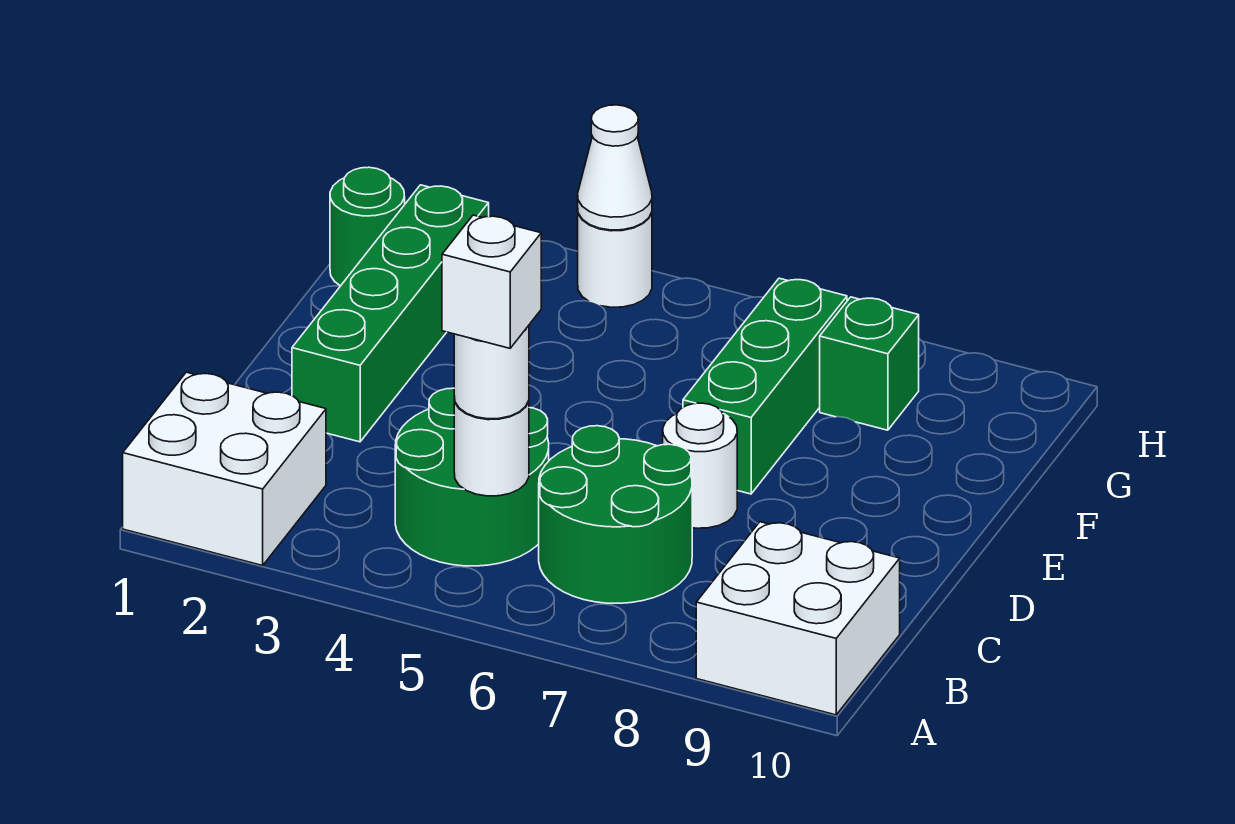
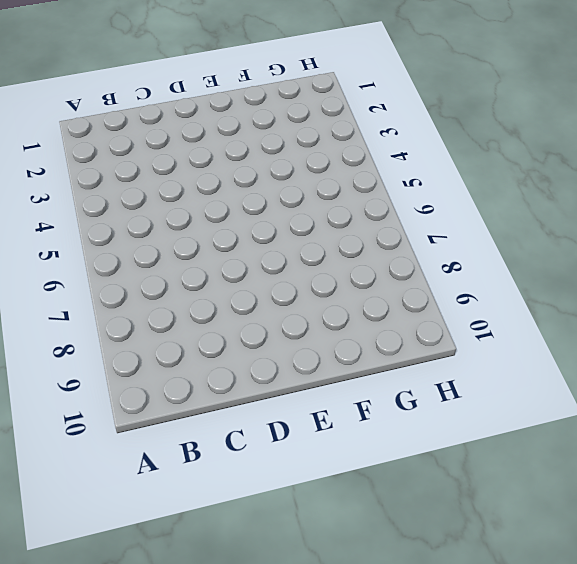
none -> white 2x2 brick [123,372,326,566]
none -> white 2x2 brick [696,522,900,715]
none -> green 2x2 round brick [395,388,549,566]

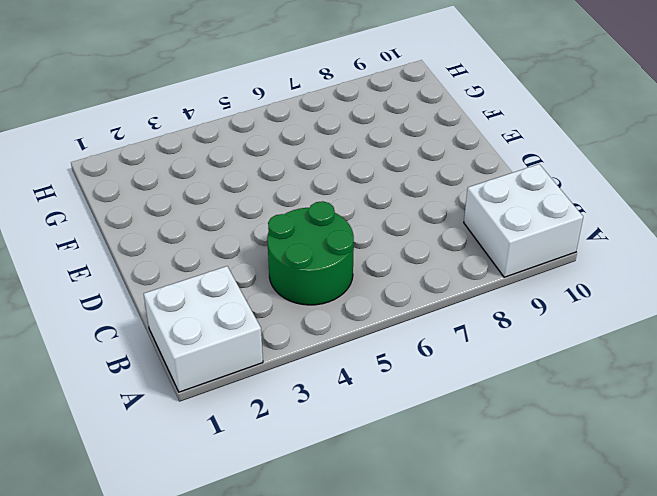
none -> green 2x2 round brick [539,426,692,603]
none -> green 1x4 brick [292,185,489,442]
none -> white 1x1 round brick [663,403,737,528]

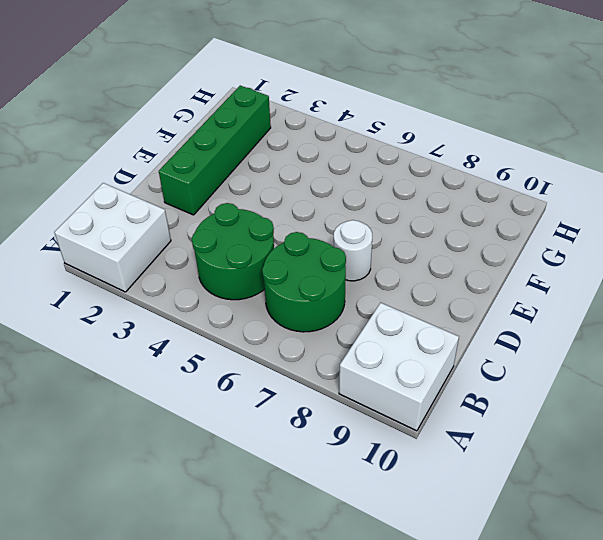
none -> green 1x3 brick [683,278,847,494]
none -> green 1x1 round brick [330,167,405,286]
none -> green 1x1 brick [820,297,919,430]

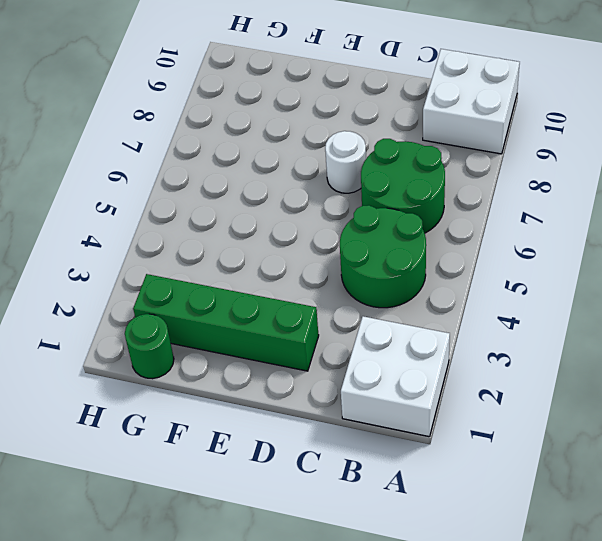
none -> green 1x3 brick [683,278,847,494]
none -> green 1x1 brick [820,297,919,430]
none -> white 1x1 round brick [578,213,652,307]

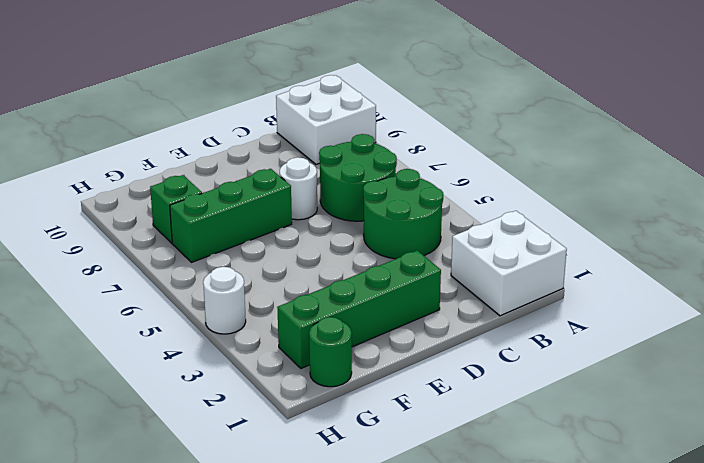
none -> white 1x1 round brick [454,397,529,496]
none -> white 1x1 cone [578,105,652,230]
none -> white 1x1 round brick [454,326,529,419]

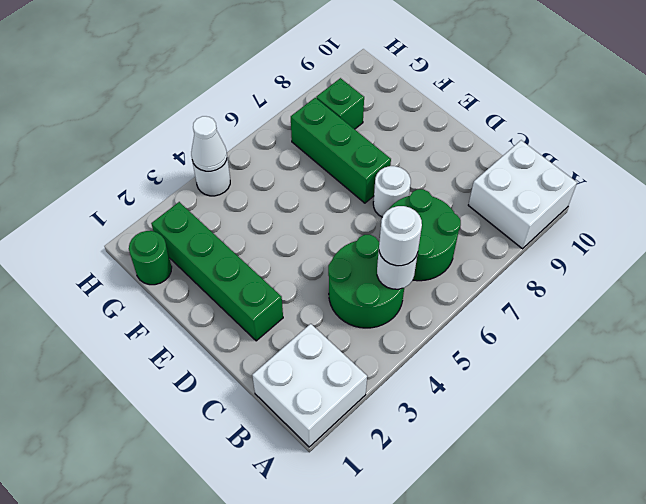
none -> white 1x1 brick [442,215,541,348]

